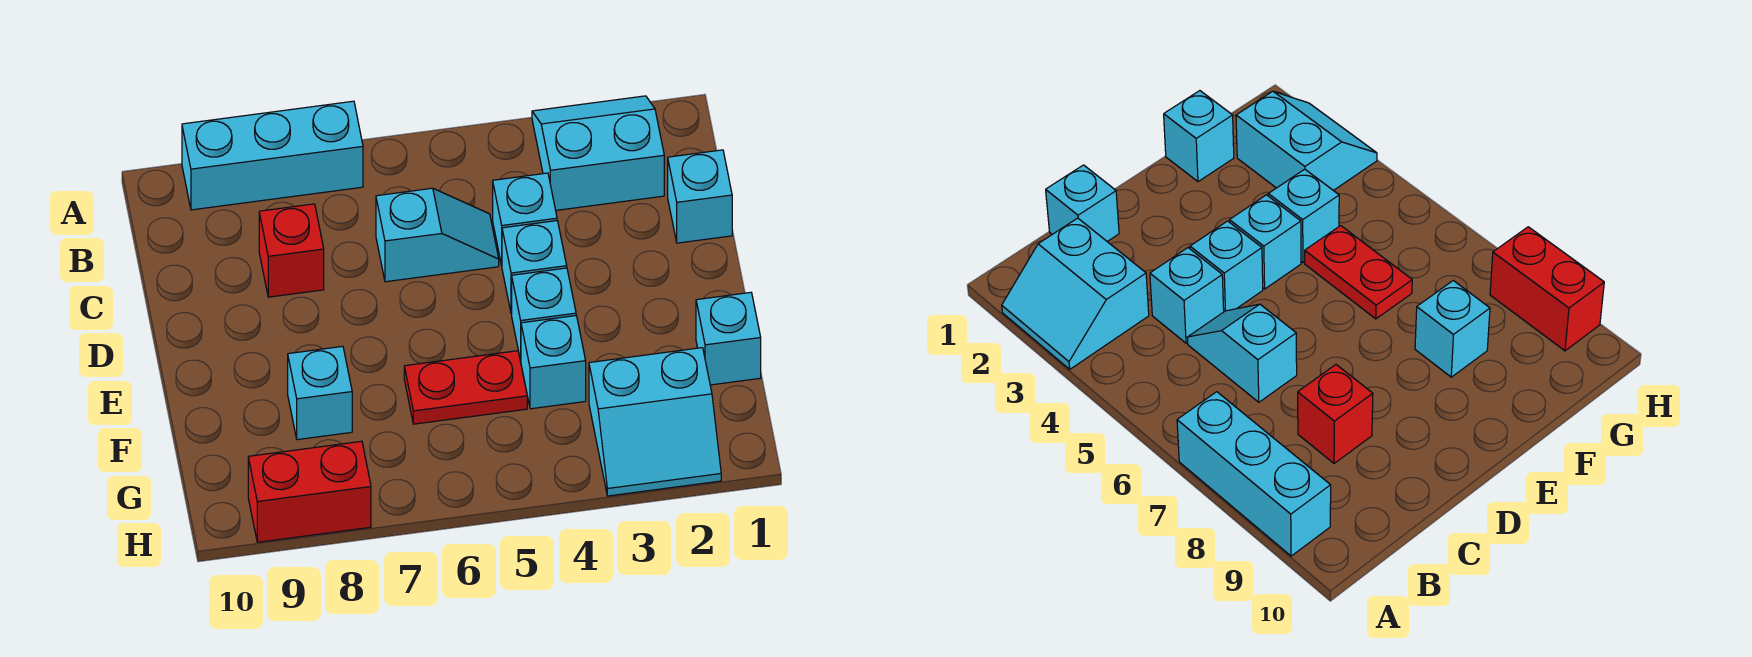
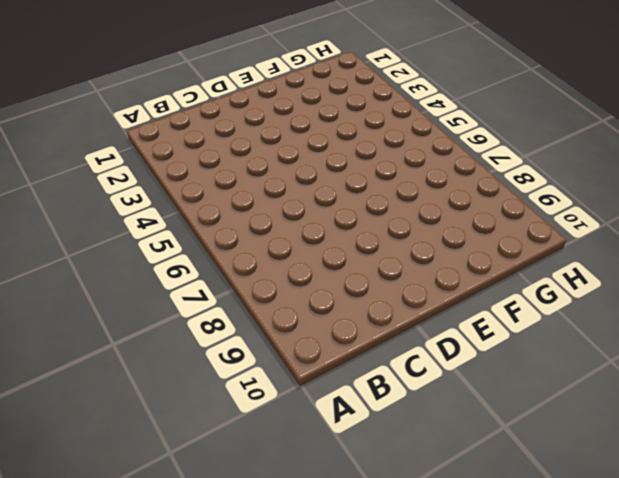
none -> cyan 2x2 slope [532,96,664,210]
none -> cyan 1x3 brick [182,101,363,210]
none -> cyan 1x1 brick [668,150,732,243]

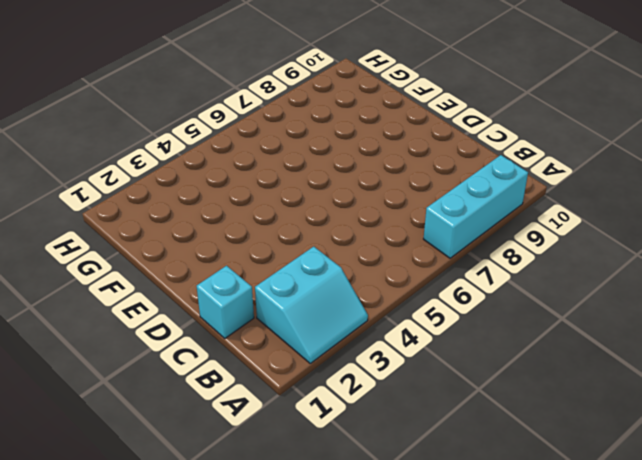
none -> cyan 1x1 brick [493,173,557,266]
none -> cyan 1x2 slope [376,188,499,282]
none -> red 1x1 brick [259,204,324,297]

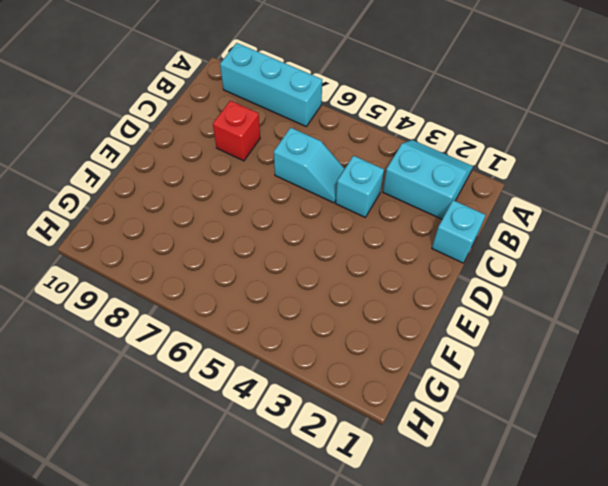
none -> cyan 1x1 brick [502,221,567,314]
none -> cyan 1x1 brick [512,268,576,361]
none -> cyan 1x1 brick [696,292,761,385]

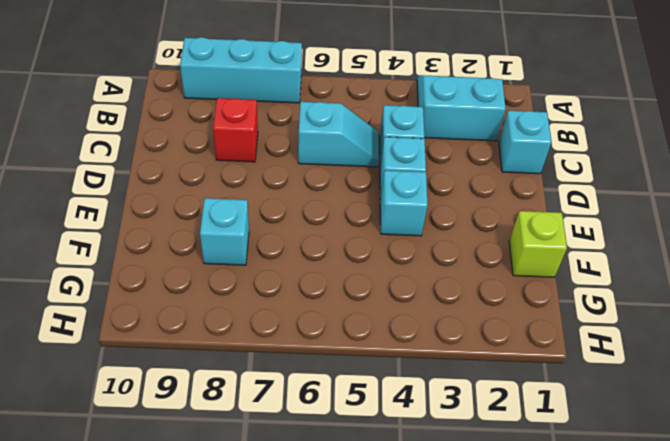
lime 1x1 brick [509,211,567,277] -> cyan 1x1 brick [696,292,761,385]
none -> cyan 1x1 brick [521,316,586,409]
none -> red 1x2 plate [404,351,527,424]
none -> cyan 2x2 slope [589,348,721,496]

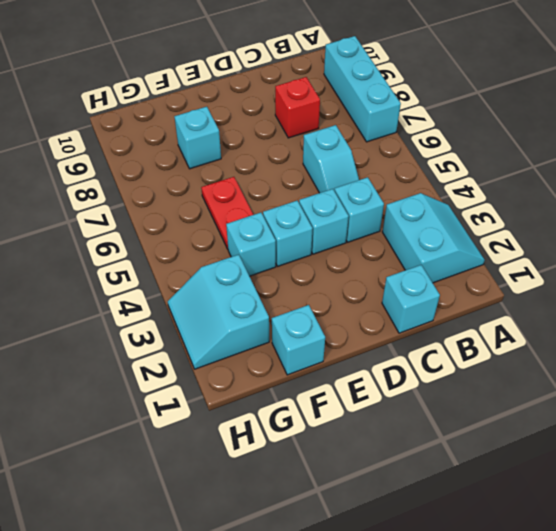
none -> red 1x2 brick [248,441,371,542]

